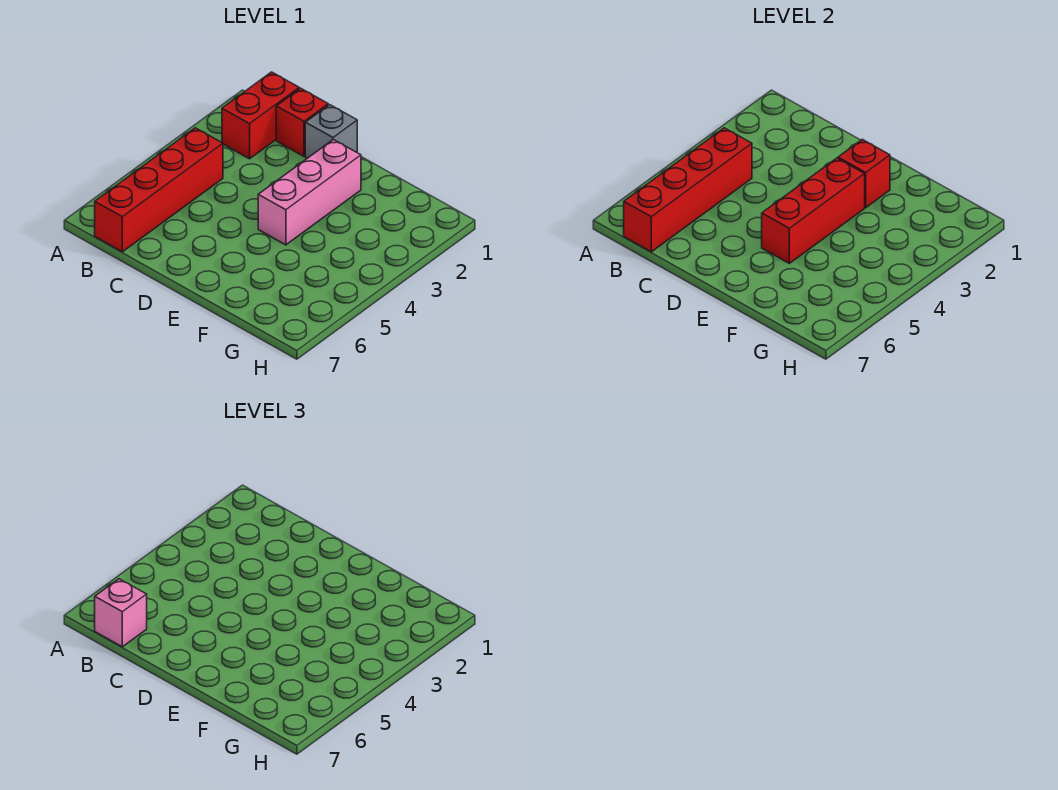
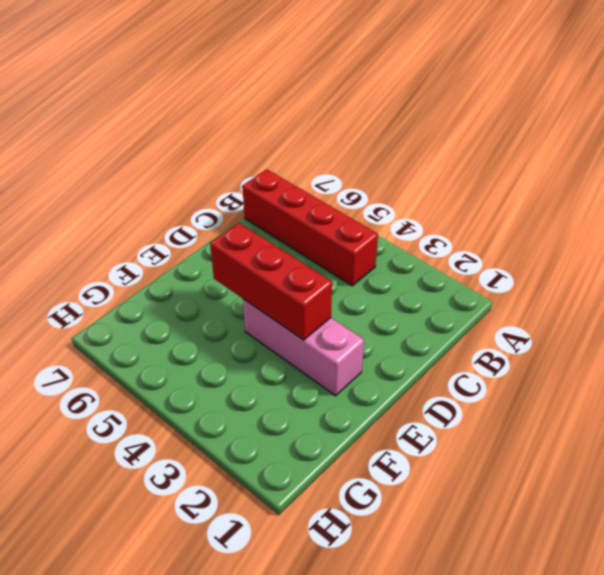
none -> red 1x2 brick [222,72,299,159]
none -> red 1x1 brick [276,88,328,156]

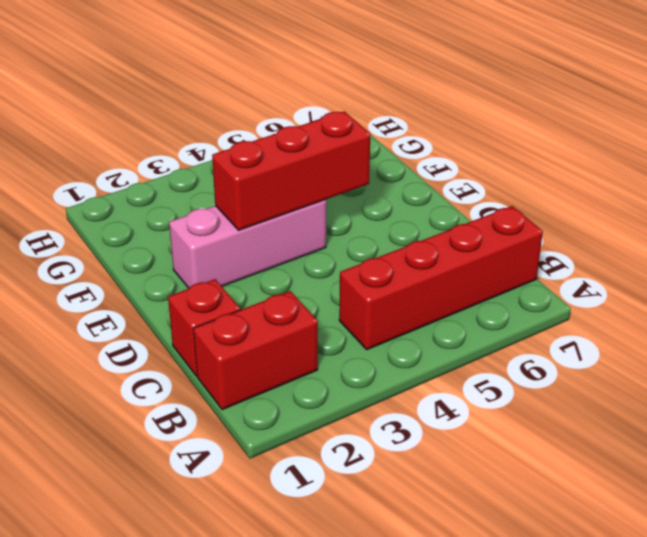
none -> grey 1x1 brick [305,105,357,158]
none -> red 1x4 brick [624,128,752,252]

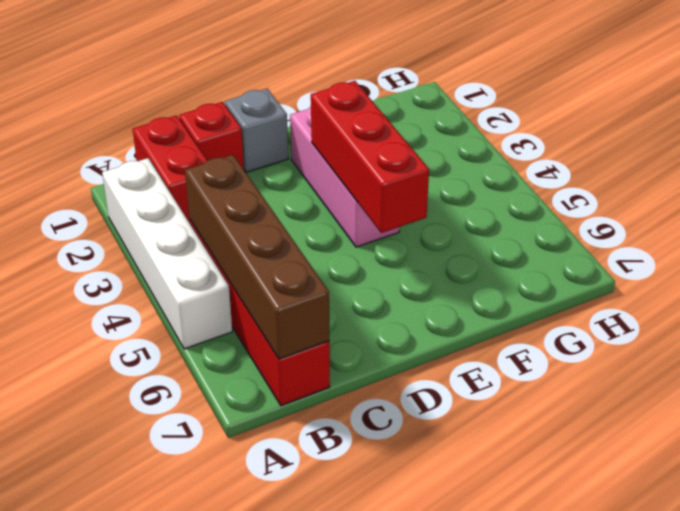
white 1x4 brick [102,158,232,349] -> none
brown 1x4 brick [185,155,329,359] -> red 1x4 brick [624,128,752,252]
none -> red 1x1 brick [838,139,890,208]
none -> pink 1x1 brick [95,579,147,647]

